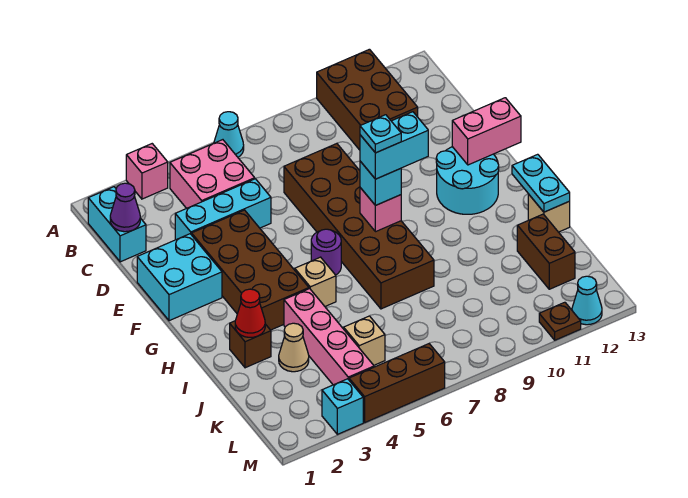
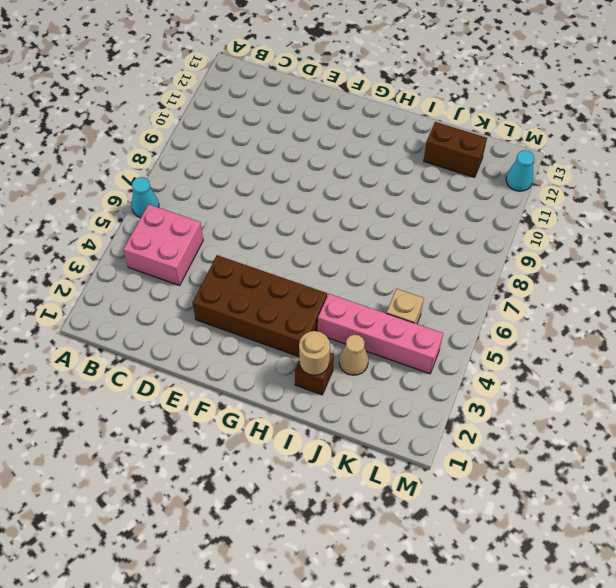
tan 1x1 round brick [299,331,330,375] -> red 1x1 cone [235,289,265,337]
none -> pink 1x1 brick [126,144,168,199]
none -> brown 2x3 brick [317,49,418,150]
none -> cyan 1x2 brick [88,187,146,262]
none -> cyan 1x3 brick [175,179,271,240]

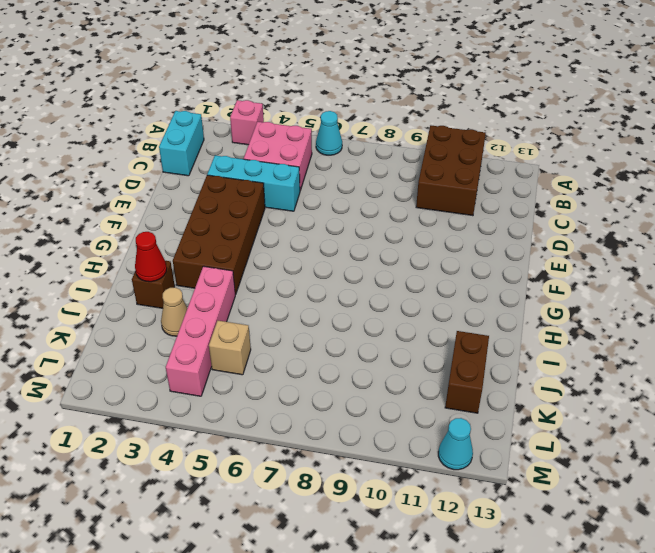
none -> brown 2x6 brick [284,144,434,309]
none -> cyan 2x2 brick [137,234,222,321]
none -> cyan 2x2 round brick [436,147,499,214]
none -> purple 1x1 round brick [311,229,341,275]

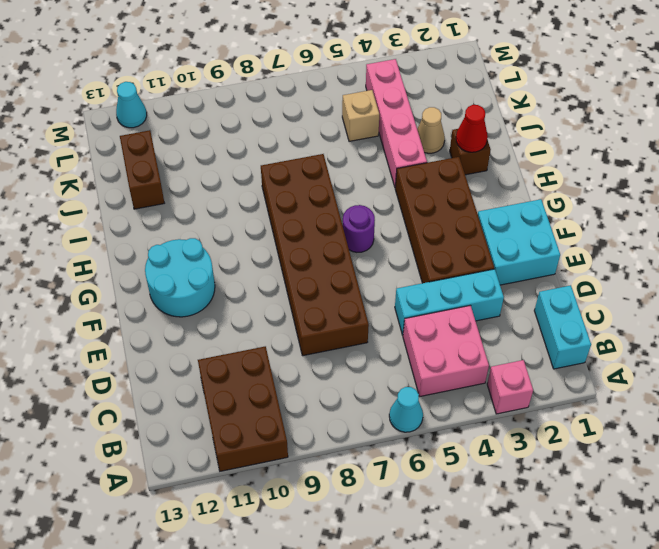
none -> tan 1x1 brick [295,257,336,306]
none -> tan 1x1 brick [528,194,570,232]
none -> cyan 1x1 brick [322,379,363,434]
none -> brown 1x3 brick [349,344,445,422]

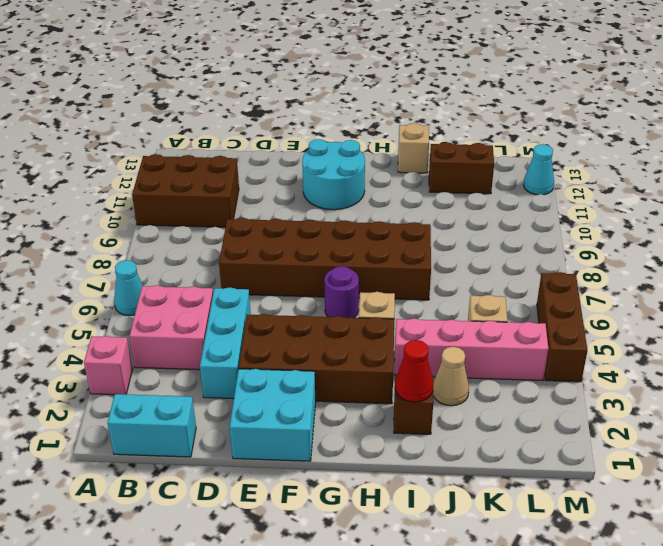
none -> cyan 1x1 brick [322,379,363,434]
none -> brown 1x1 plate [539,302,581,340]
none -> purple 1x1 cone [110,183,140,232]
none -> pink 1x2 brick [452,98,521,165]

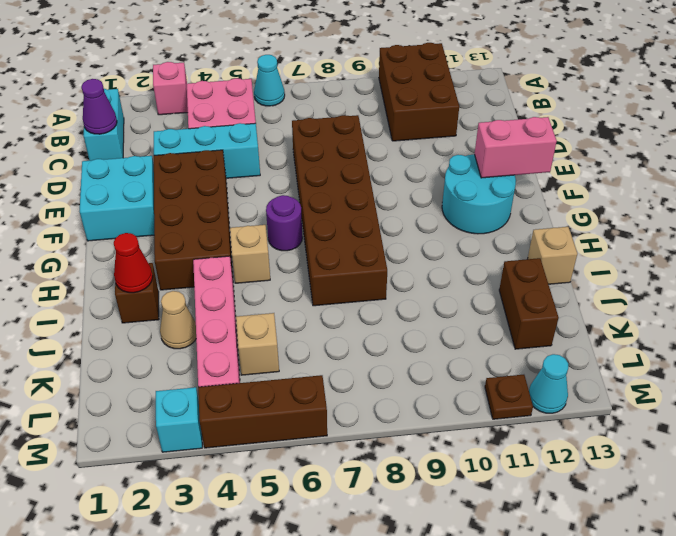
none -> pink 1x1 brick [360,188,401,232]
none -> cyan 1x2 plate [512,154,570,212]
none -> cyan 1x1 brick [360,161,401,206]
none -> cyan 1x2 brick [360,112,428,179]

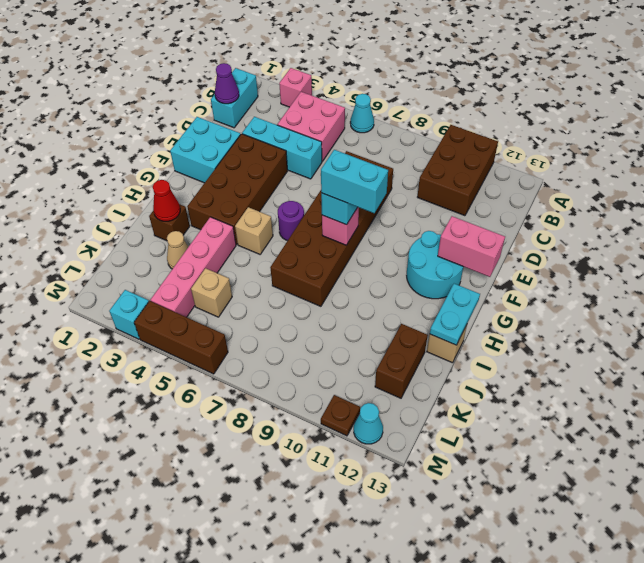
none -> cyan 1x1 plate [360,115,401,153]

